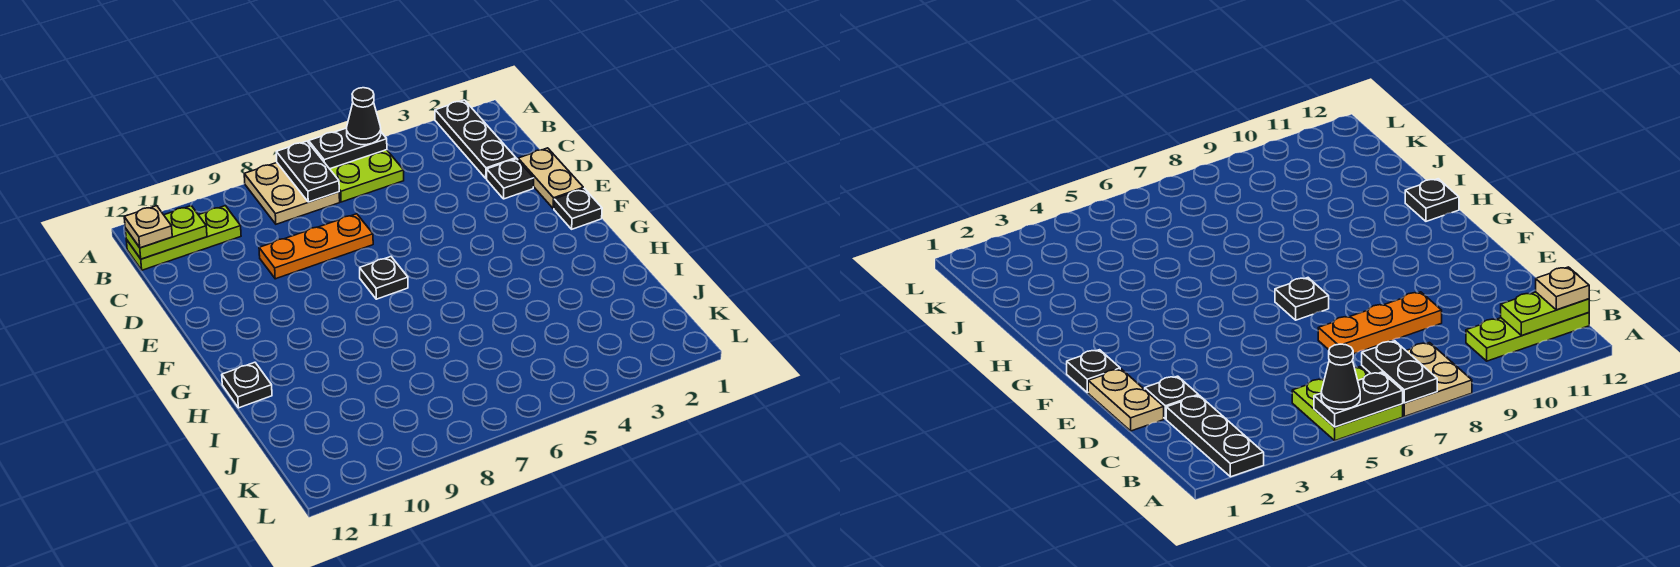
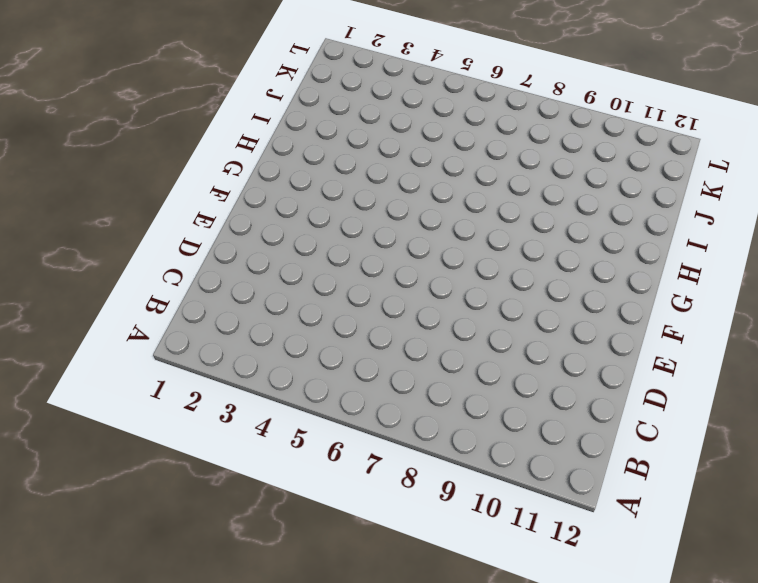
none -> black 1x3 plate [435,100,516,179]
none -> lime 2x2 plate [330,150,404,202]
none -> tan 2x2 plate [244,163,340,224]

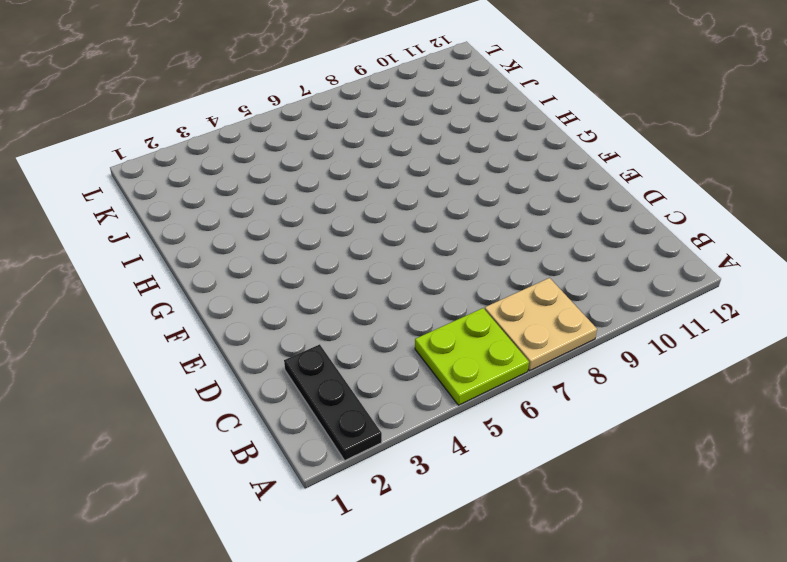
none -> lime 1x3 plate [126,206,241,270]
none -> tan 1x2 plate [518,148,583,209]
none -> black 1x1 plate [487,159,534,199]

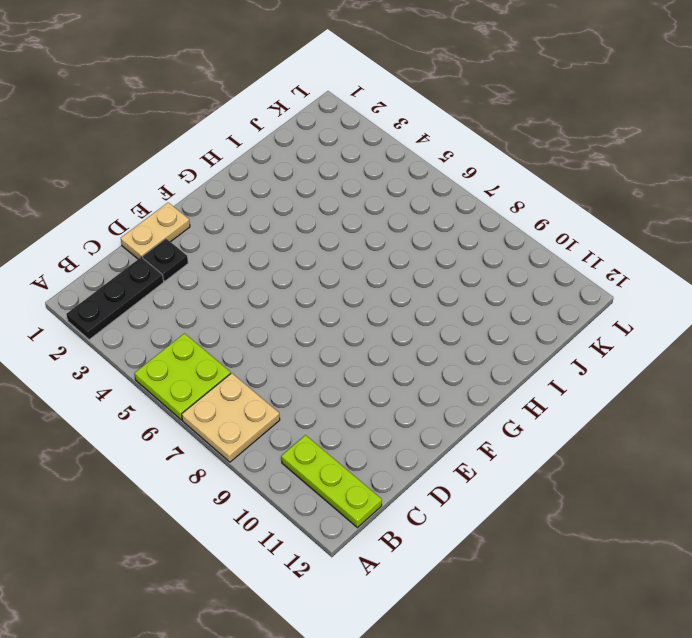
none -> orange 1x3 plate [259,214,373,279]
none -> black 1x1 plate [554,188,602,229]
none -> black 1x1 plate [360,257,408,299]

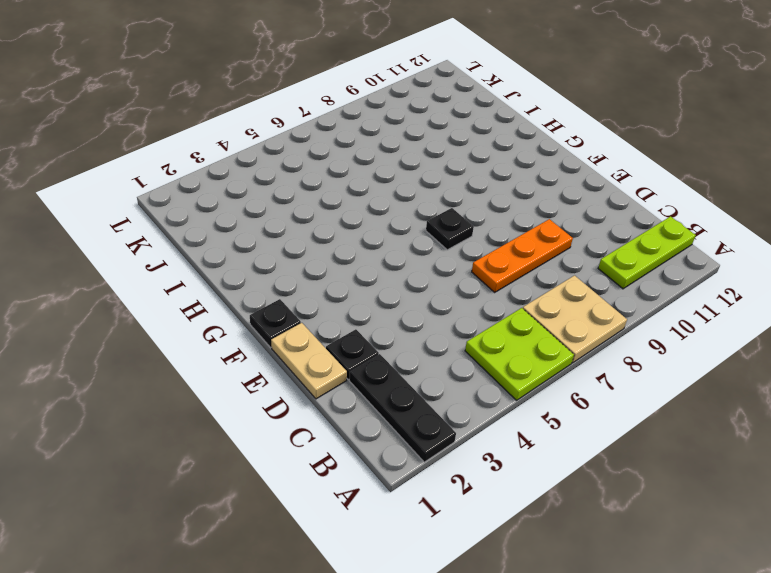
none -> black 1x1 plate [222,362,272,408]
none -> black 1x2 plate [309,128,387,169]
none -> black 1x2 plate [276,141,339,202]

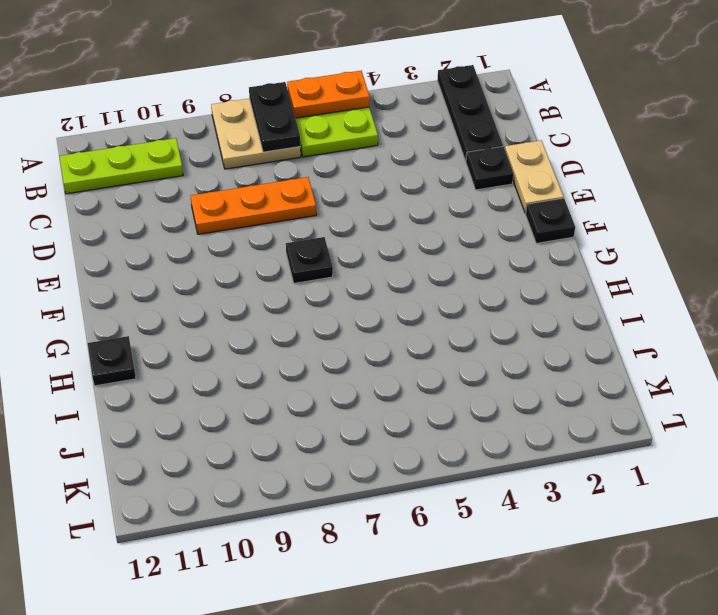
orange 1x2 plate [287,71,370,118] -> black 1x2 plate [309,128,387,169]
none -> lime 1x2 plate [125,206,207,259]
none -> black 1x1 cone [347,88,381,145]
none -> tan 1x1 plate [124,206,172,248]

